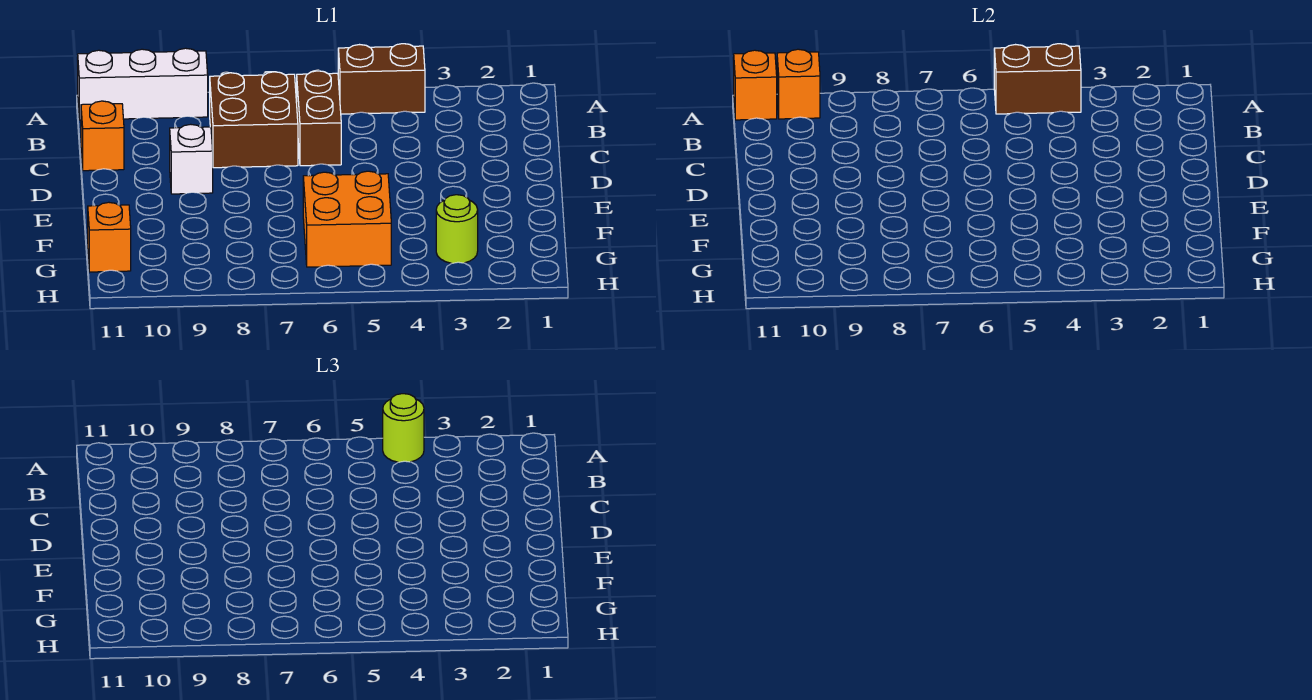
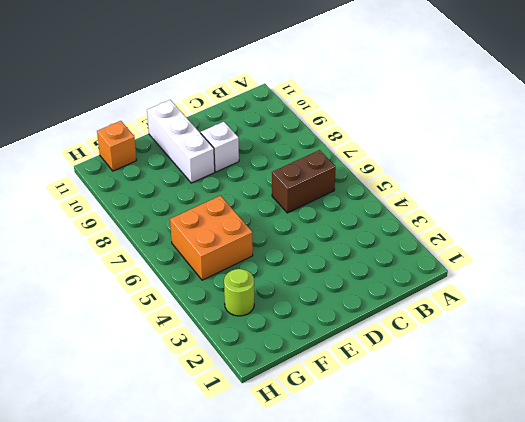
white 1x3 brick [147,100,215,183] -> white 1x3 brick moved to [78,48,208,120]
none -> brown 1x2 brick [338,44,425,114]
none -> brown 2x2 brick [210,72,298,168]
none -> orange 1x1 brick [81,101,124,171]

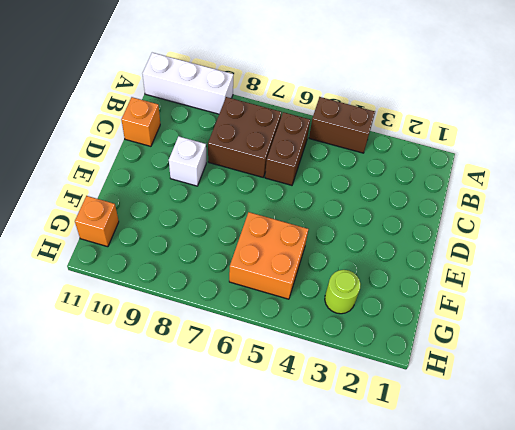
none -> brown 1x2 brick [994,44,1081,114]
none -> orange 1x1 brick [777,49,820,119]
none -> orange 1x1 brick [734,50,777,120]

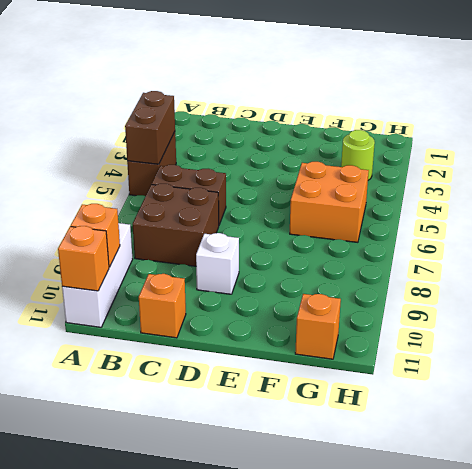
none -> lime 1x1 round brick [383,394,424,462]

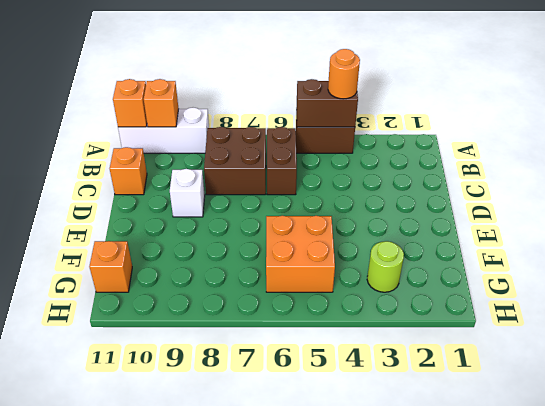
orange 1x1 round brick [328,49,360,99] -> lime 1x1 round brick [383,394,424,462]

